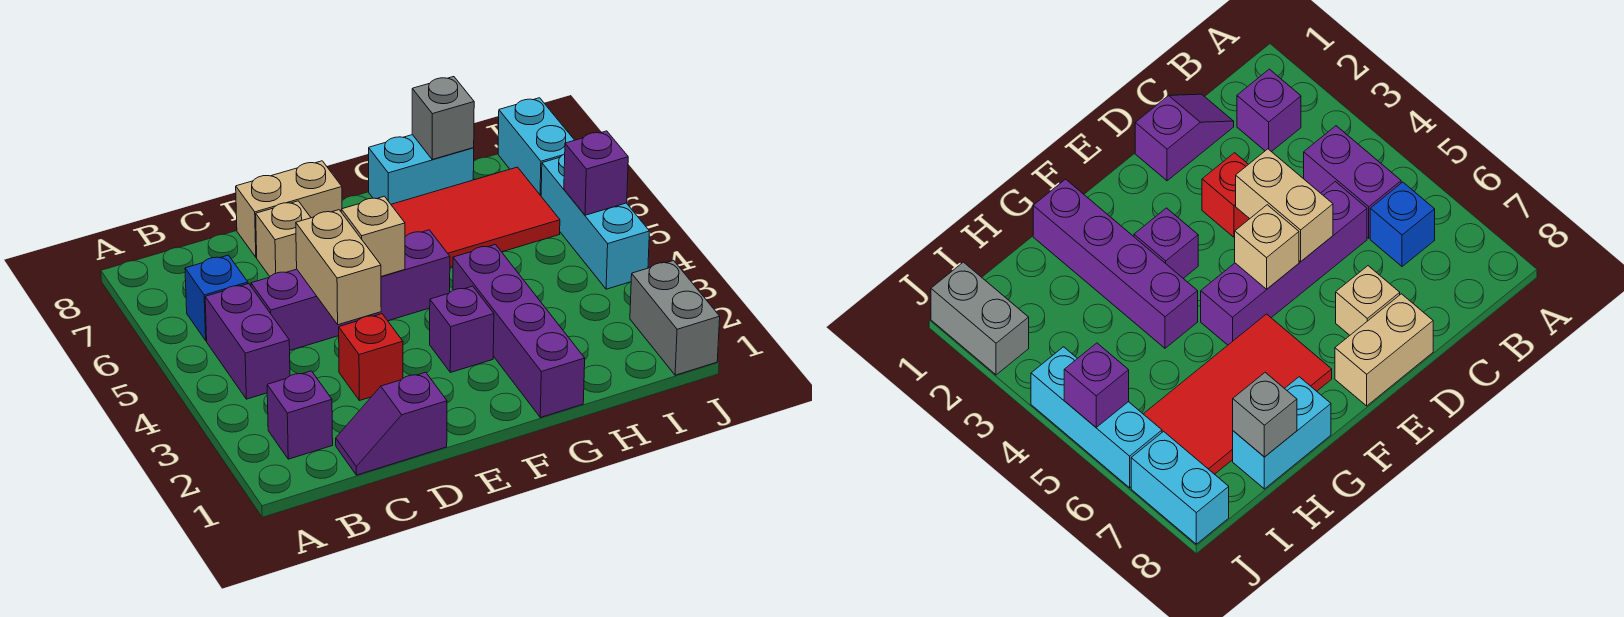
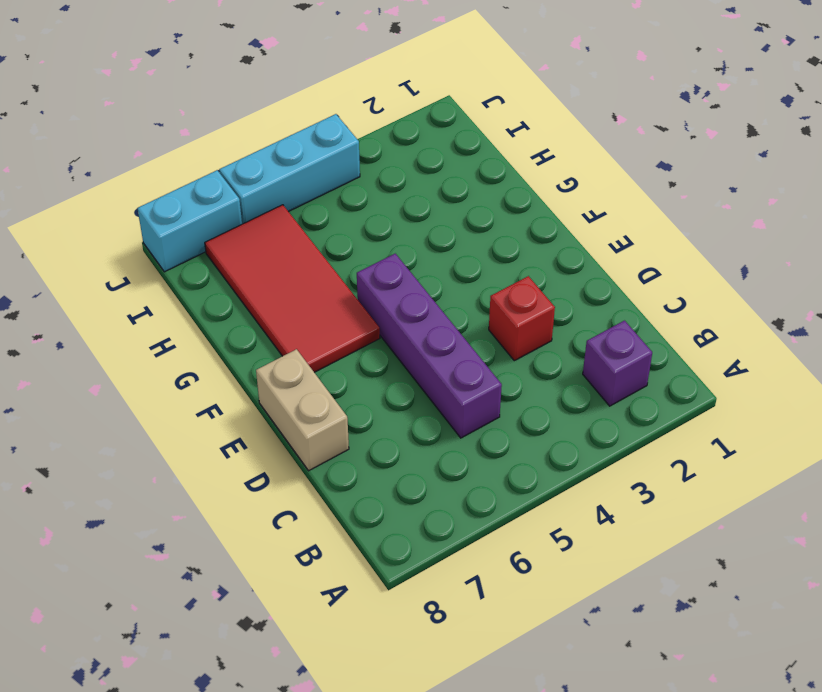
none -> purple 1x2 brick [205,284,290,399]
none -> blue 1x1 brick [185,255,248,341]
none -> purple 1x2 slope [336,372,447,475]

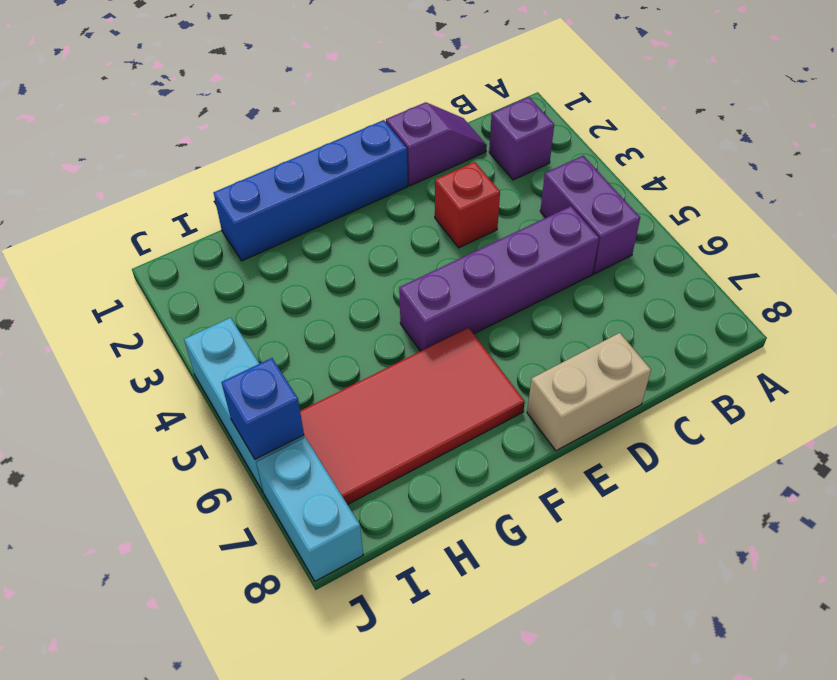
blue 1x4 brick [214,120,408,261] -> purple 1x4 brick [453,245,585,418]
blue 1x1 brick [221,358,304,459] -> blue 1x1 brick moved to [185,255,248,341]
none -> tan 1x1 brick [256,201,311,276]
none -> purple 1x1 brick [430,286,494,373]
none -> cyan 1x2 brick [369,135,474,204]

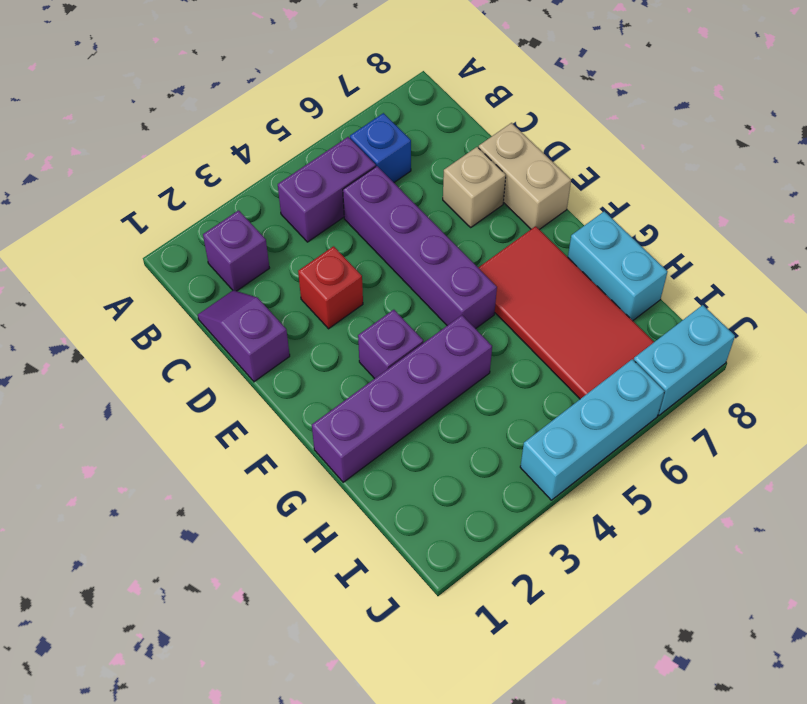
none -> grey 1x2 brick [630,261,720,375]
none -> tan 1x2 brick [296,210,381,325]
none -> tan 1x1 brick [341,196,405,276]

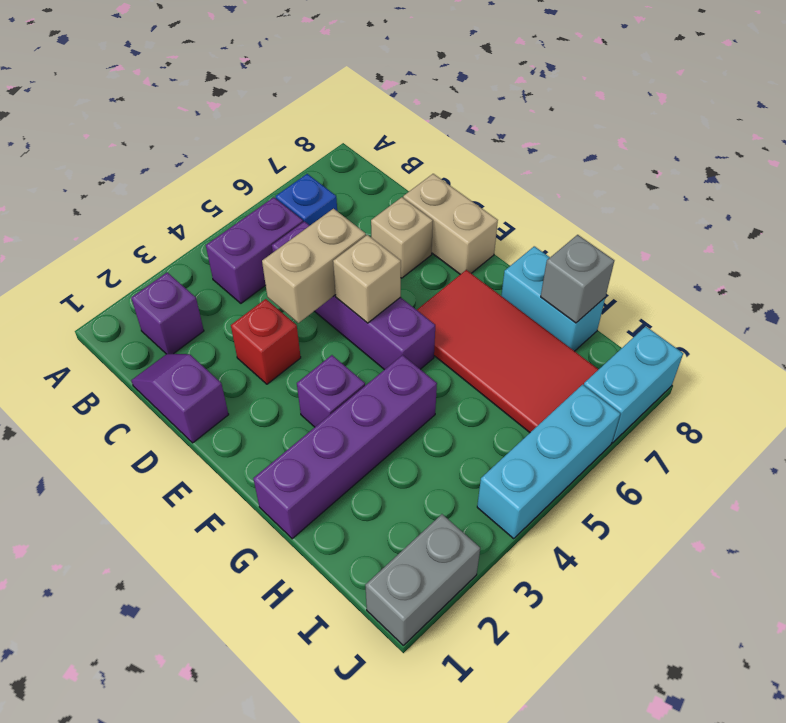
none -> purple 1x1 brick [564,131,628,215]

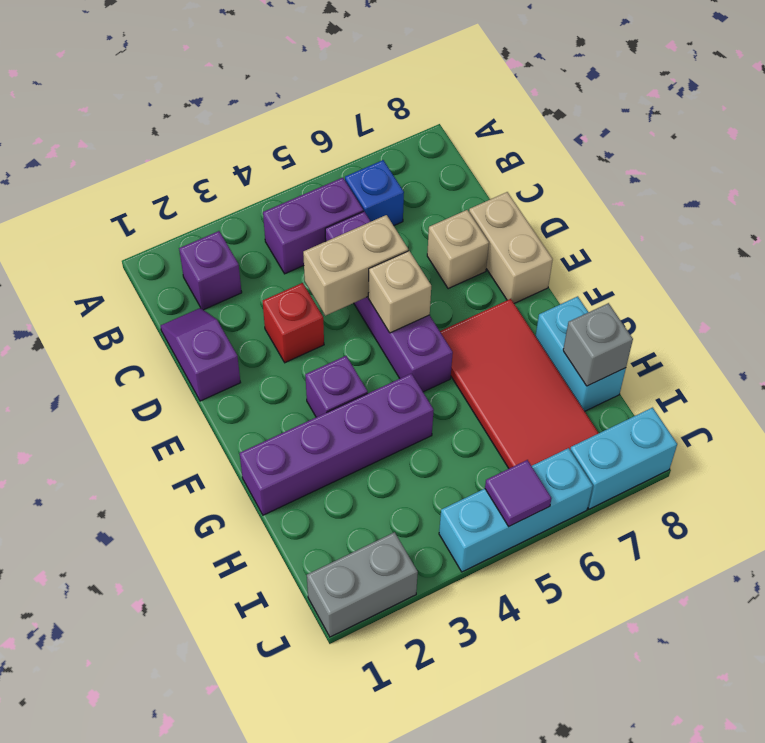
purple 1x1 tile [485,460,552,526] -> purple 1x1 brick [564,131,628,215]

